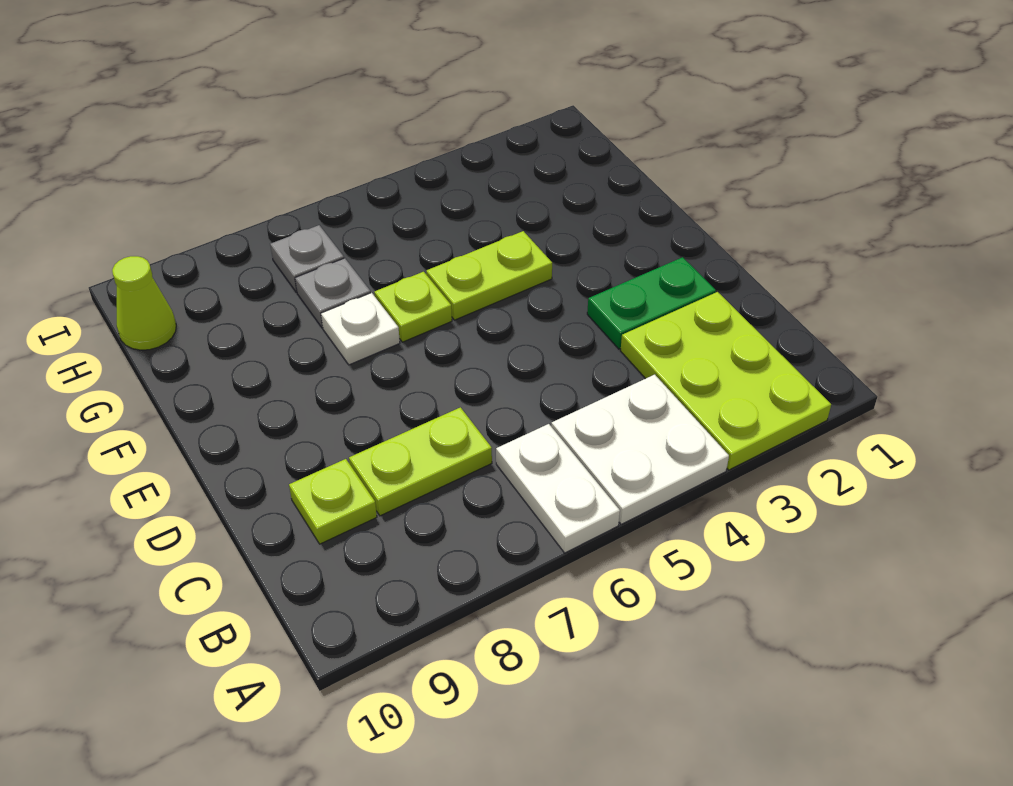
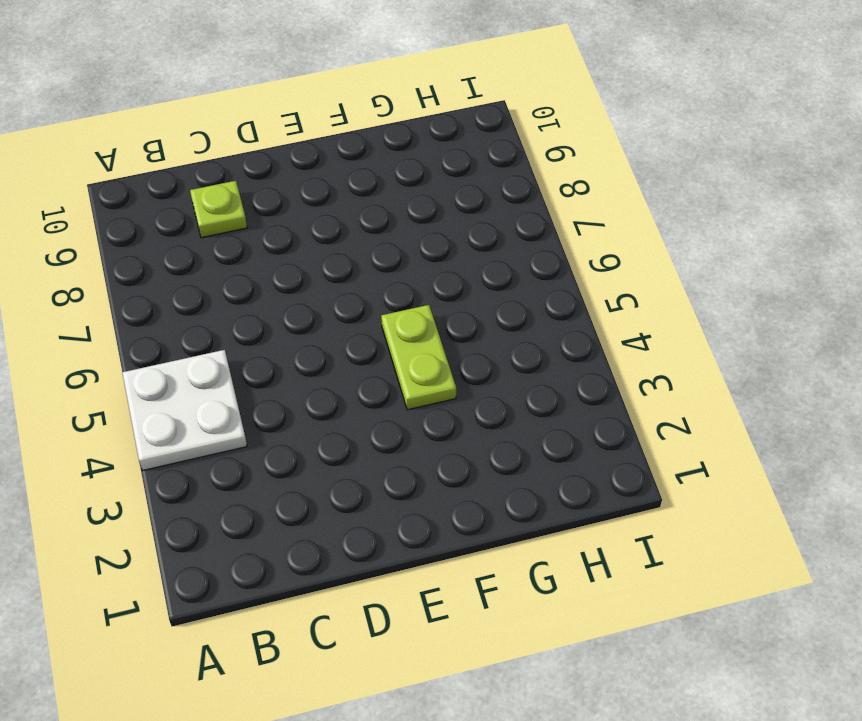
none -> lime 2x3 plate [621,292,831,470]
none -> white 1x2 plate [496,424,620,553]
none -> lime 1x2 plate [349,407,492,516]

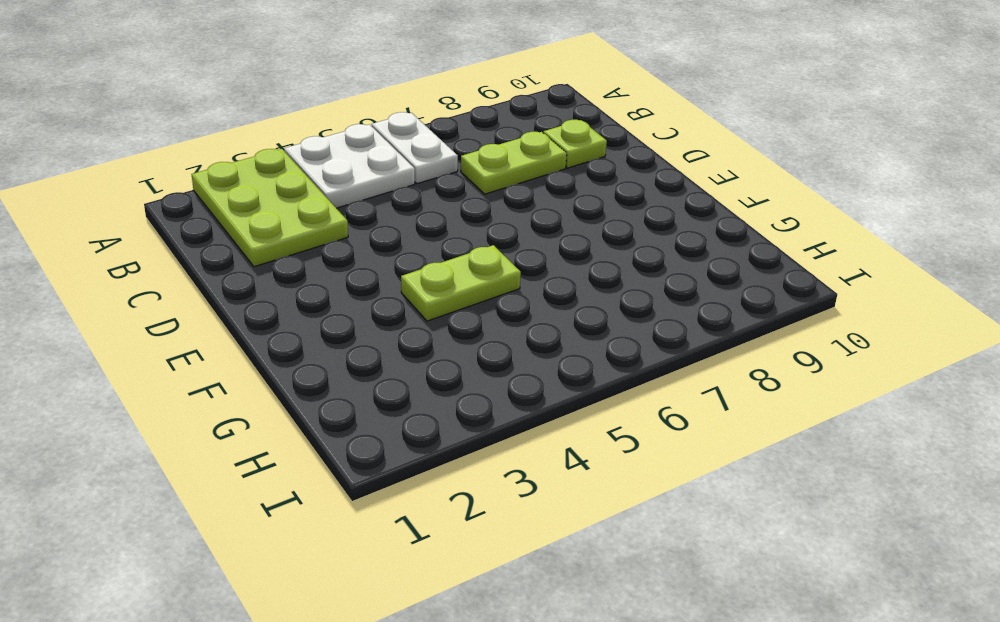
none -> green 1x2 plate [587,257,716,349]
none -> lime 1x1 plate [374,272,452,342]
none -> white 1x1 plate [321,293,400,365]

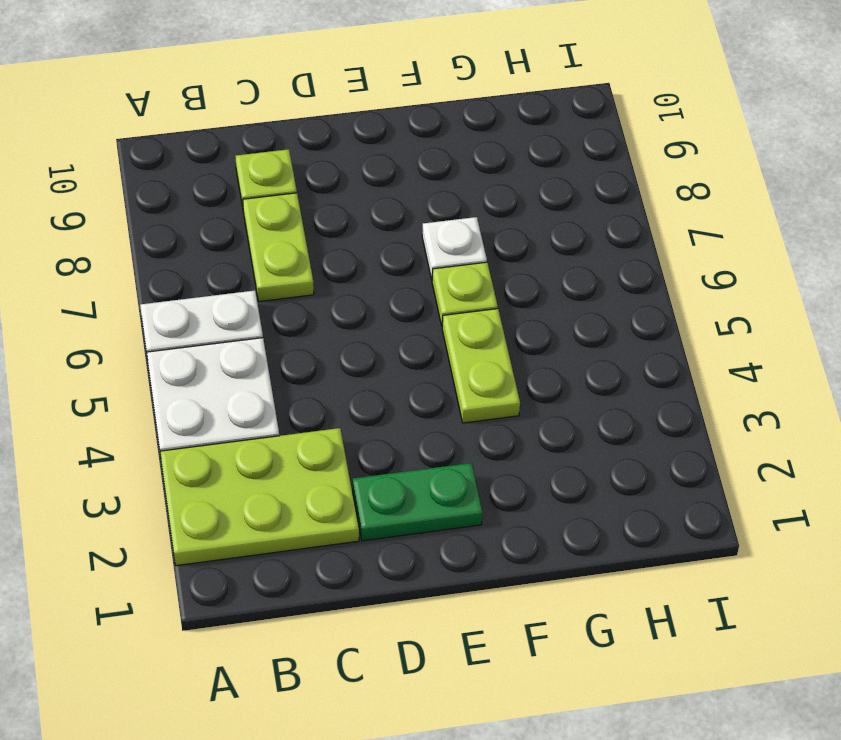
green 1x2 plate [353,463,483,541] -> green 1x2 plate turned to [587,257,716,349]
none -> grey 1x1 plate [295,258,371,328]
none -> grey 1x1 plate [270,225,344,292]
none -> lime 1x1 cone [112,256,176,350]

